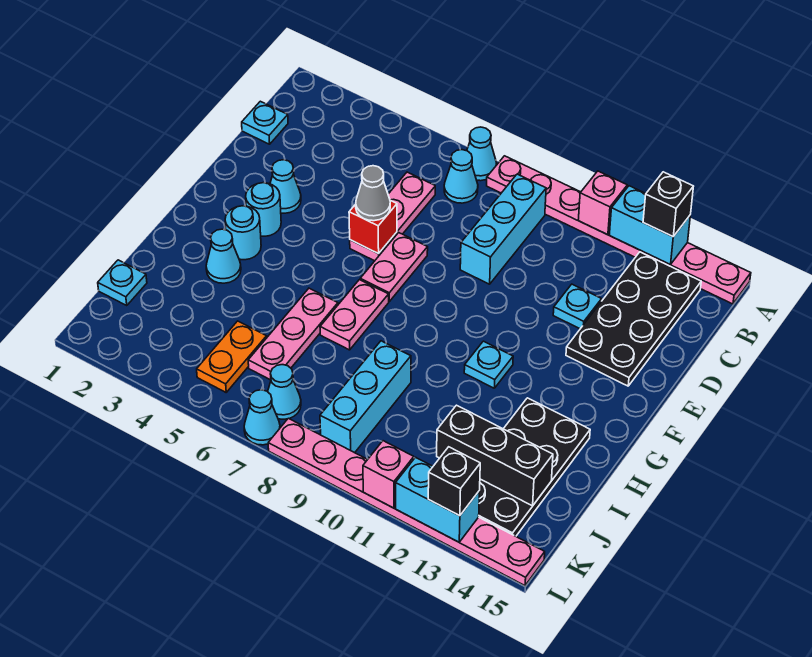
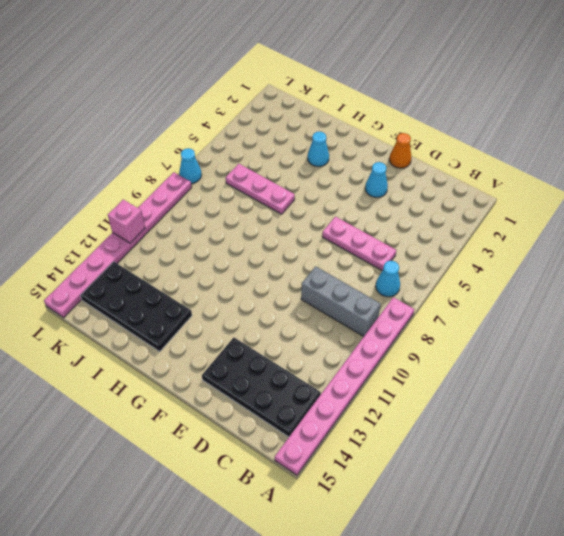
grey 1x3 brick [301,266,381,337] -> cyan 1x3 brick [460,174,546,284]
orange 1x1 cone [389,133,411,168] -> none
none -> cyan 1x1 cone [467,127,496,181]
none -> cyan 1x1 plate [242,101,288,144]
none -> cyan 1x1 plate [553,284,602,329]
none -> pink 1x2 plate [360,233,428,301]

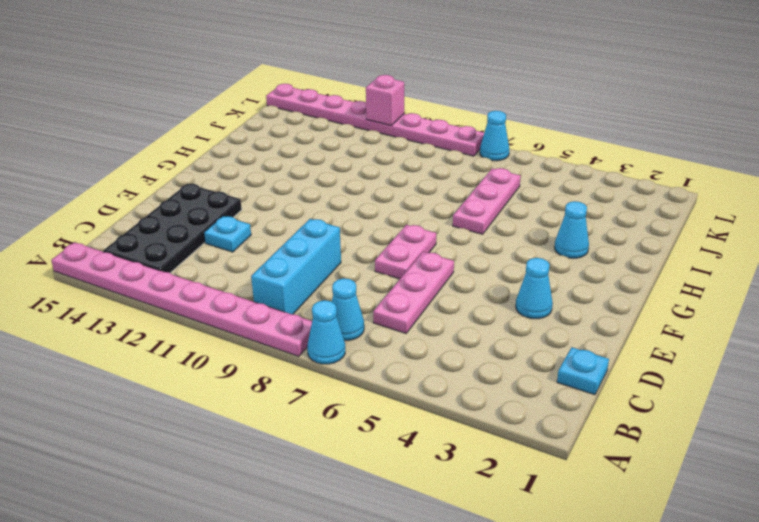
none -> cyan 1x1 round brick [246,183,281,236]
none -> cyan 1x1 round brick [225,206,261,260]
none -> pink 1x2 plate [320,280,389,350]
none -> cyan 1x1 plate [464,341,513,388]

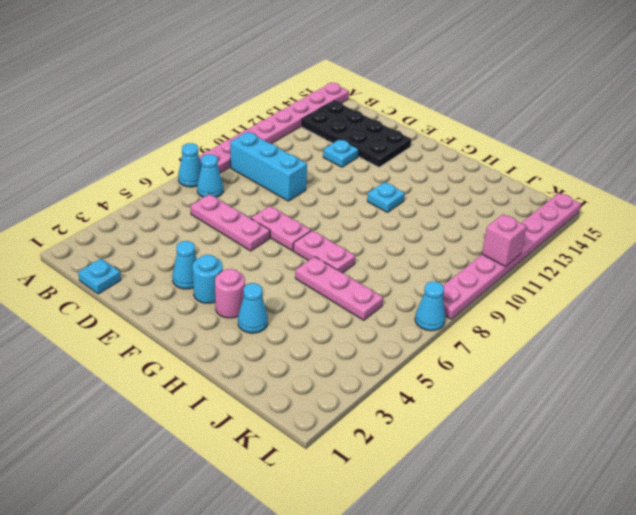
pink 1x1 round brick [215,269,245,318] -> cyan 1x1 round brick [225,206,261,260]
none -> black 2x4 plate [479,398,590,536]
none -> cyan 1x3 brick [320,341,411,453]
none -> cyan 1x1 plate [98,260,147,305]
none -> orange 1x2 plate [197,321,267,392]

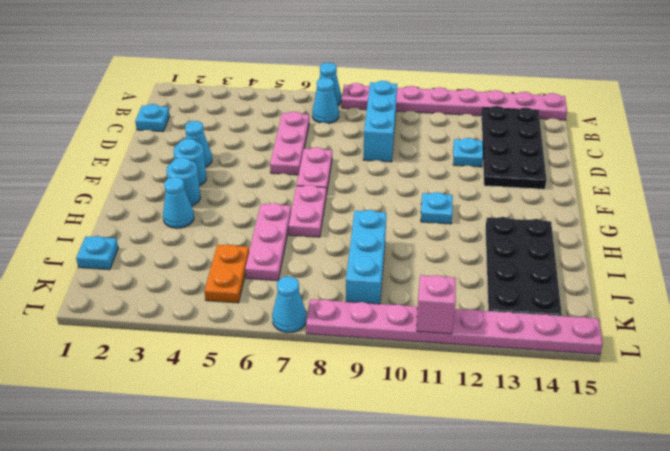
none -> cyan 1x1 cone [268,365,301,419]
none -> pink 1x1 brick [578,171,627,235]
none -> cyan 1x2 brick [609,186,690,265]
none -> red 1x1 brick [349,200,397,254]

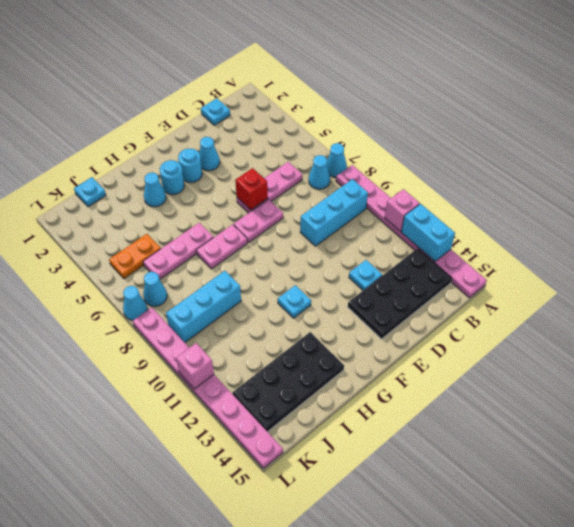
none -> black 1x3 brick [437,405,553,506]
none -> cyan 1x2 brick [396,457,480,542]
none -> black 1x1 brick [643,172,693,237]
none -> grey 1x1 cone [356,166,390,221]

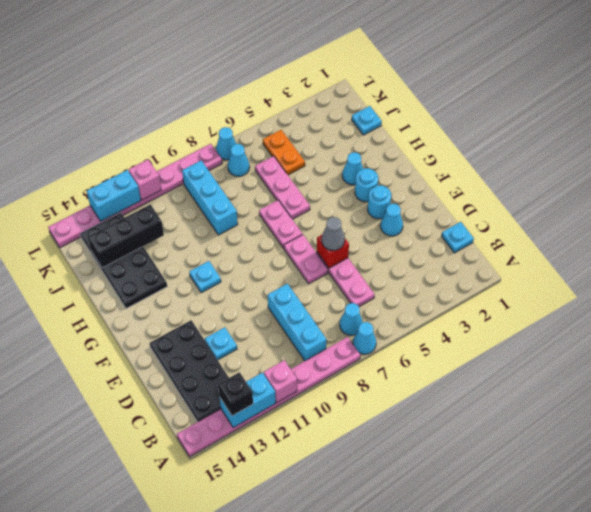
none -> black 1x1 brick [428,447,480,516]

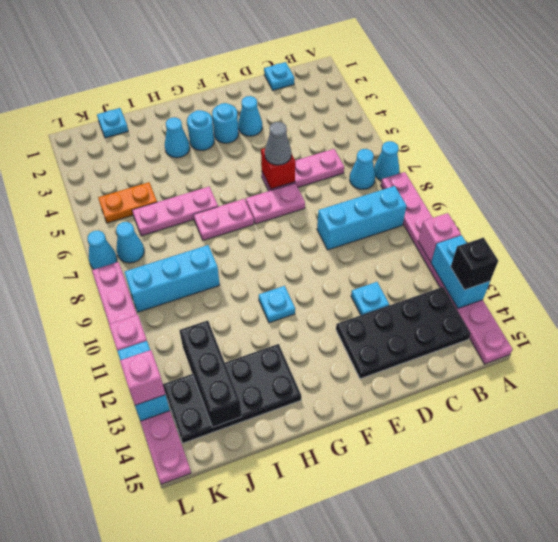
pink 1x1 brick [120,350,166,405] -> black 1x1 brick [428,447,480,516]

